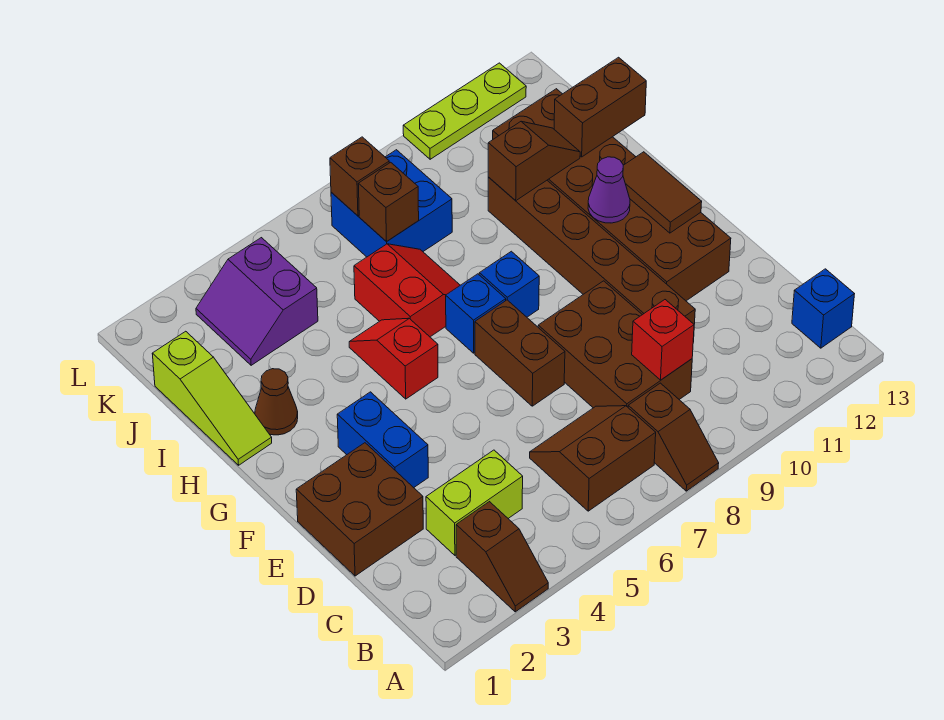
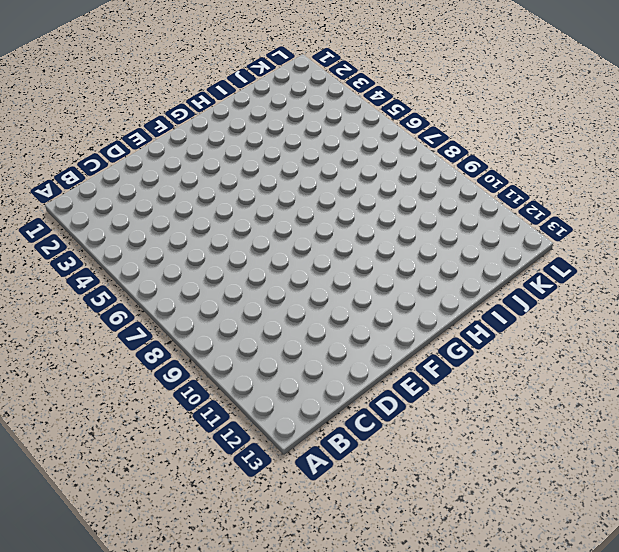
none -> brown 1x2 slope [456,502,548,612]
none -> brown 1x2 slope [628,383,719,491]
none -> brown 2x2 slope [530,406,656,511]

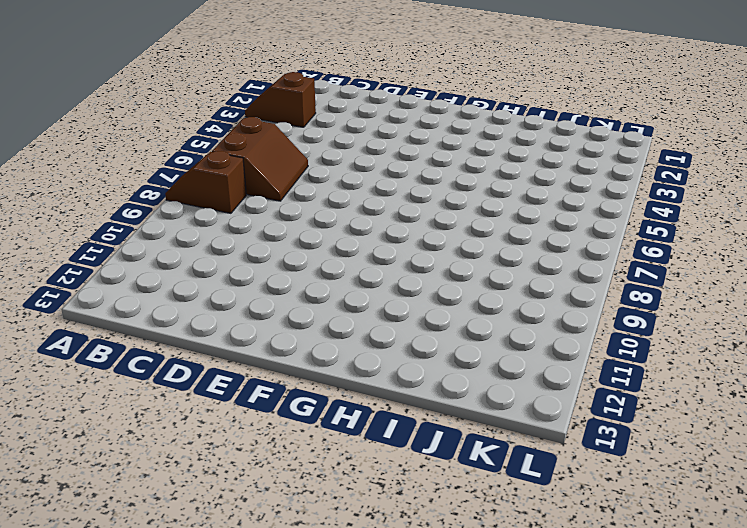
none -> blue 1x1 brick [792,269,854,348]
none -> lime 1x2 brick [426,450,523,555]
none -> brown 2x3 brick [538,281,692,408]

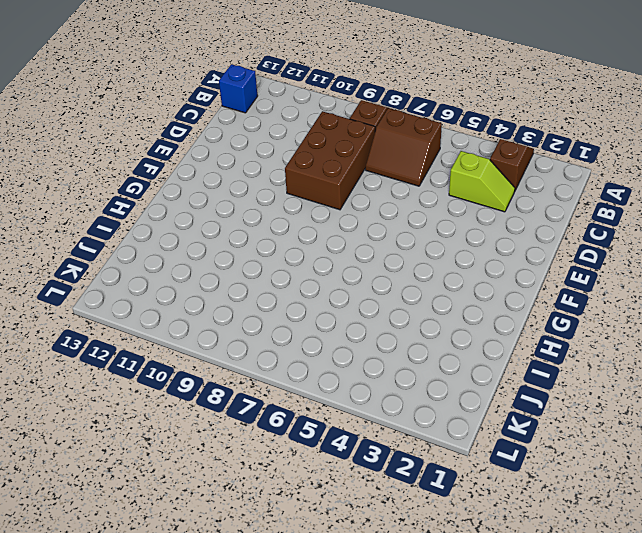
lime 1x2 slope [449,151,515,212] -> lime 1x2 brick [426,450,523,555]
none -> brown 2x2 brick [296,443,423,576]
none -> brown 1x6 brick [488,177,695,342]
none -> blue 1x2 brick [337,392,428,488]

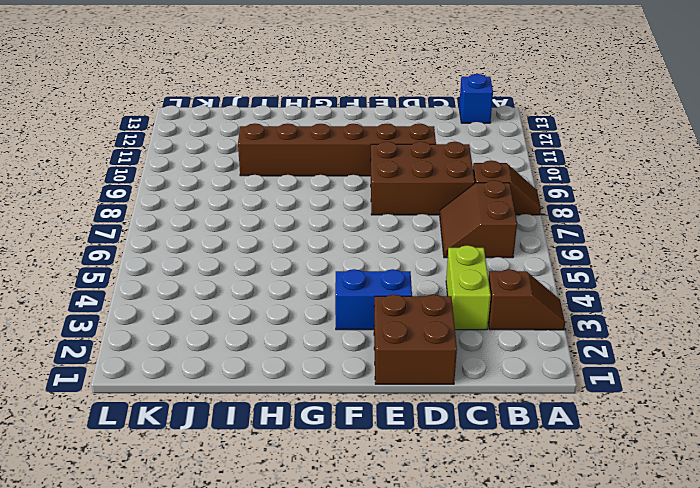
none -> brown 1x2 brick [475,300,565,406]
none -> brown 2x6 brick [493,89,731,301]
none -> red 1x2 slope [349,318,438,399]

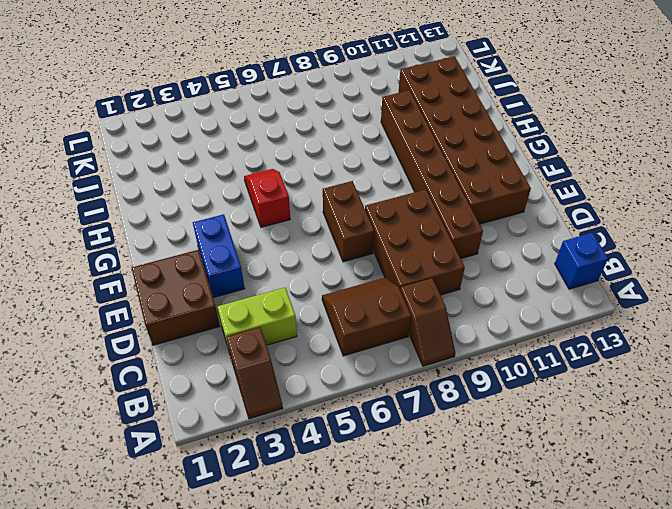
none -> blue 1x1 brick [446,274,506,353]
none -> blue 1x1 brick [479,251,539,317]
none -> lime 1x3 slope [152,331,272,465]

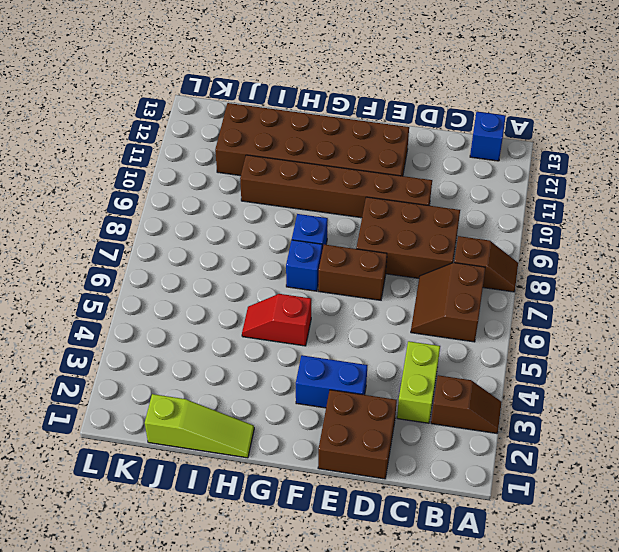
none -> brown 1x1 cone [255,369,298,435]
none -> red 2x2 slope [354,244,460,337]
none -> purple 2x2 slope [196,238,318,365]

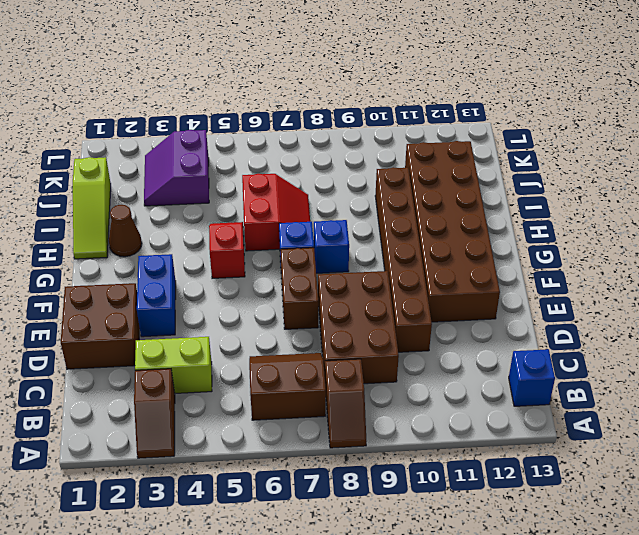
none -> blue 2x2 brick [331,150,452,257]
none -> lime 1x3 plate [403,63,526,159]
none -> red 1x1 brick [632,300,694,380]

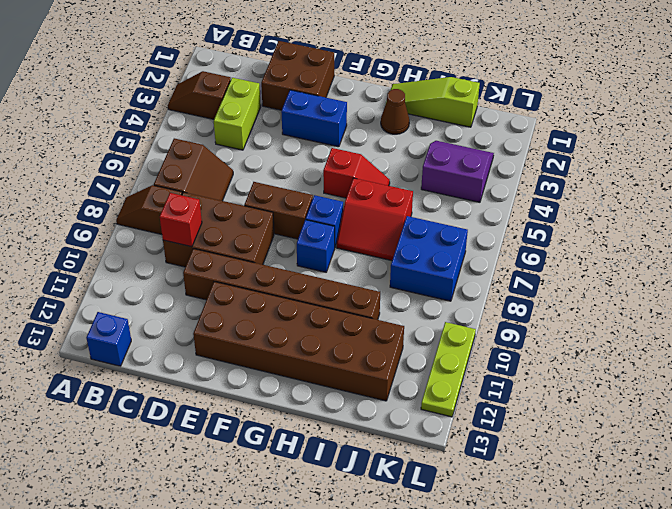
none -> brown 1x2 tile [623,152,702,233]
none -> purple 1x1 cone [588,157,630,223]
none -> brown 1x2 slope [488,122,580,201]

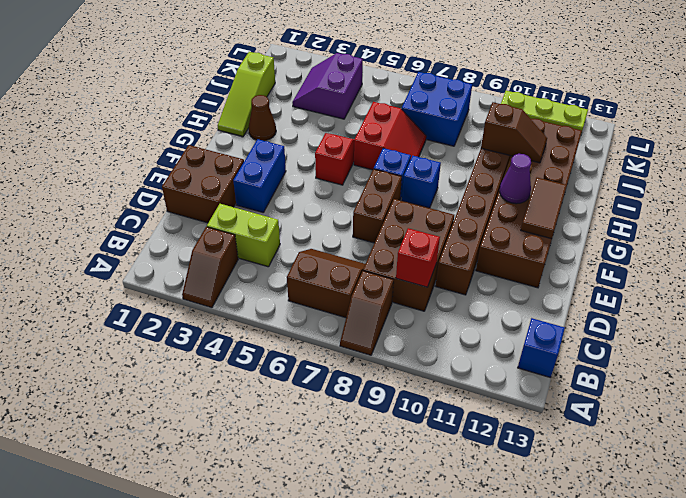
none -> brown 1x2 brick [554,57,646,157]
none -> brown 1x1 brick [358,162,419,242]
none -> brown 1x1 brick [330,137,389,216]

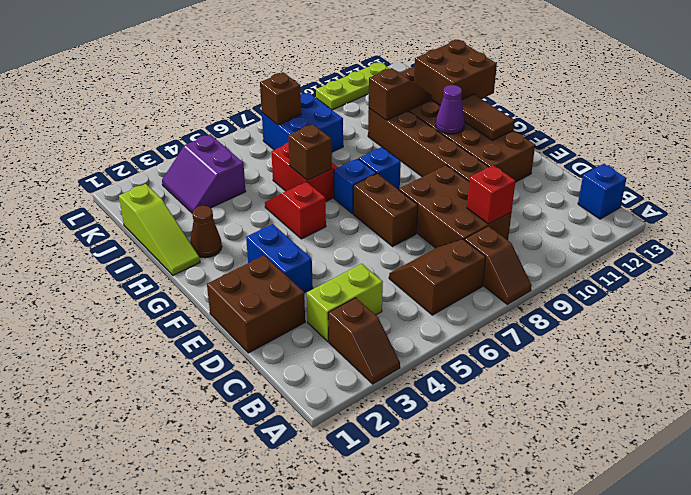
brown 1x1 brick [288,124,332,180] -> brown 1x1 brick moved to [358,162,419,242]
brown 2x2 brick [414,40,497,105] -> brown 1x2 brick [554,57,646,157]

